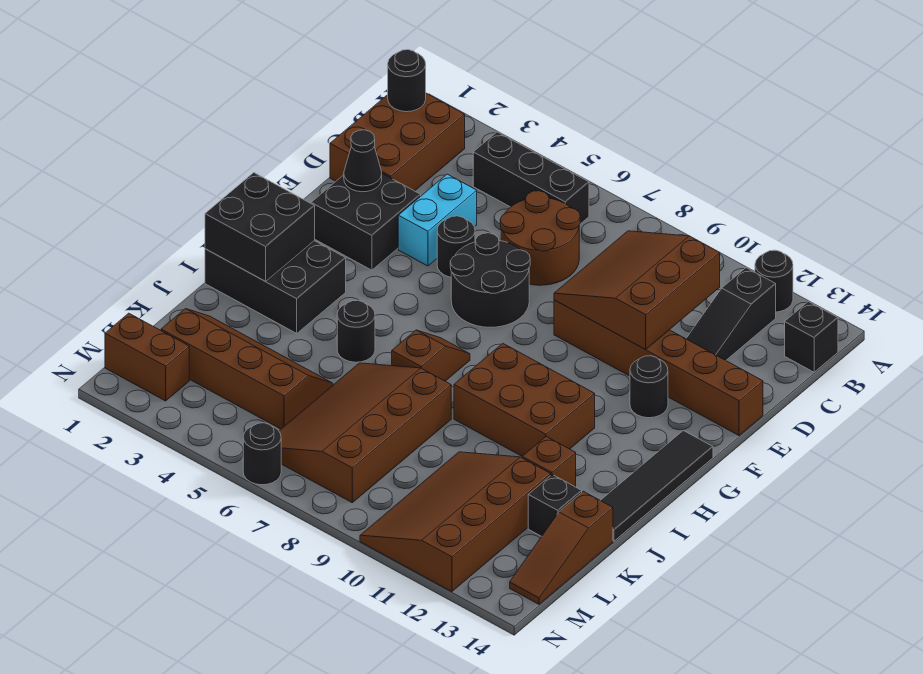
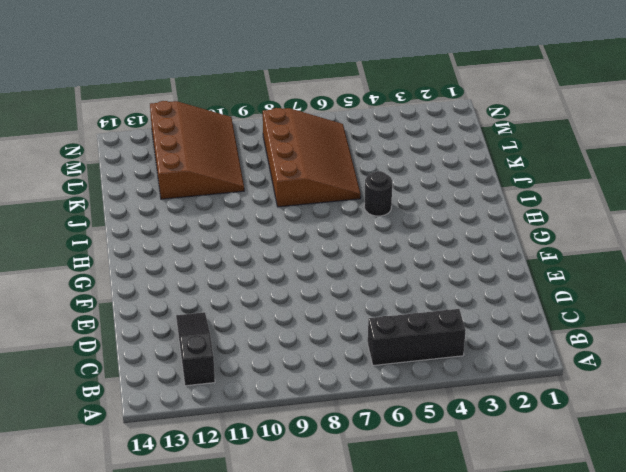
none -> black 1x1 round brick [755,250,793,312]
none -> brown 2x3 brick [330,93,465,191]
none -> black 1x1 brick [785,302,838,372]

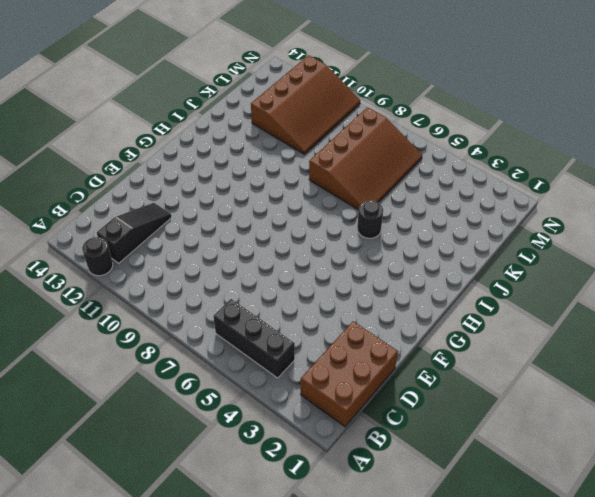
none -> black 1x1 brick [785,302,838,372]
none -> brown 2x2 round brick [500,191,580,285]
none -> cyan 1x2 brick [398,174,477,266]

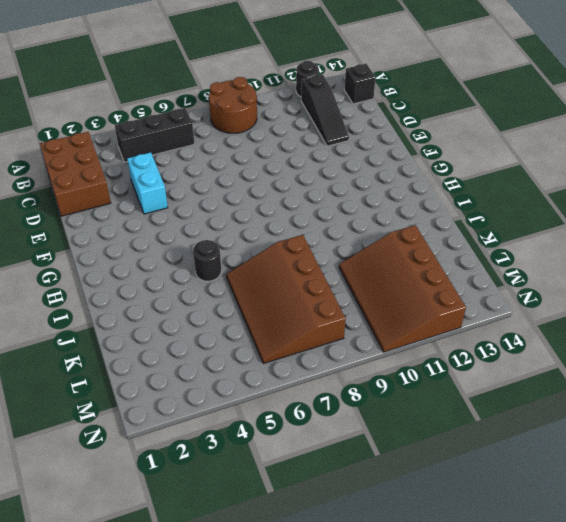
brown 2x2 round brick [209,77,257,133] -> brown 2x2 round brick moved to [500,191,580,285]
none -> black 2x2 brick [311,174,421,270]
none -> black 1x1 round brick [437,216,475,277]
none -> black 2x2 round brick [450,233,530,327]

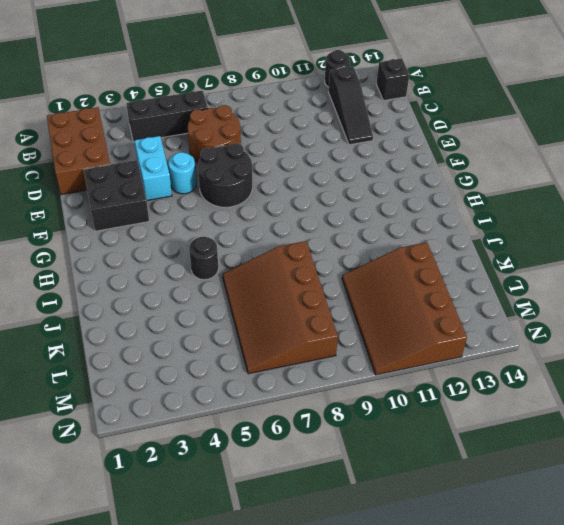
cyan 1x1 round brick [168,152,196,194] -> black 1x1 round brick [437,216,475,277]
none -> brown 1x6 brick [554,300,763,435]
none -> black 1x1 round brick [630,356,668,418]
none -> black 1x4 tile [600,431,713,541]

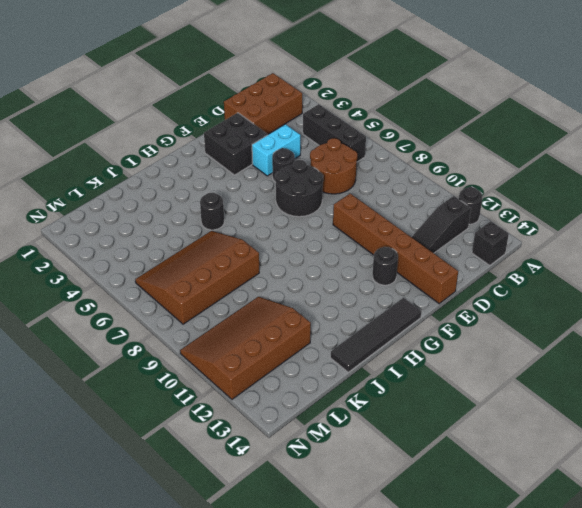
none -> black 2x3 brick [205,241,346,333]
none -> brown 1x2 slope [392,330,470,381]
none -> brown 2x3 brick [454,343,595,456]

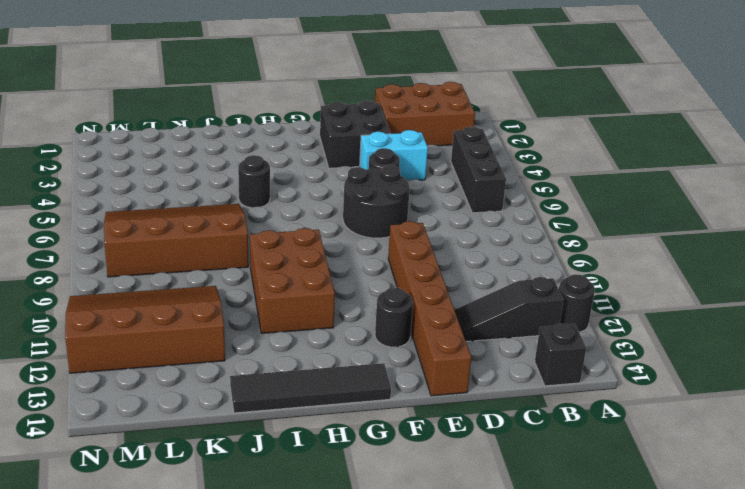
none -> brown 2x2 round brick [500,191,580,285]
none -> black 2x3 brick [205,241,346,333]
none -> brown 1x2 slope [392,330,470,381]

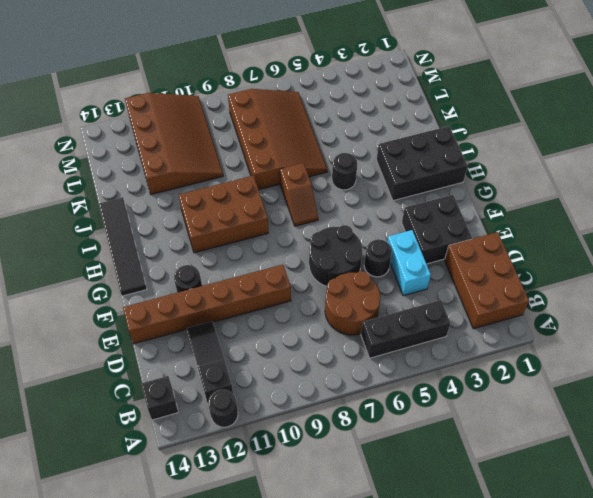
none -> brown 1x1 brick [522,437,576,487]
none -> brown 2x4 slope [161,309,333,429]
none -> black 1x1 brick [528,475,582,536]

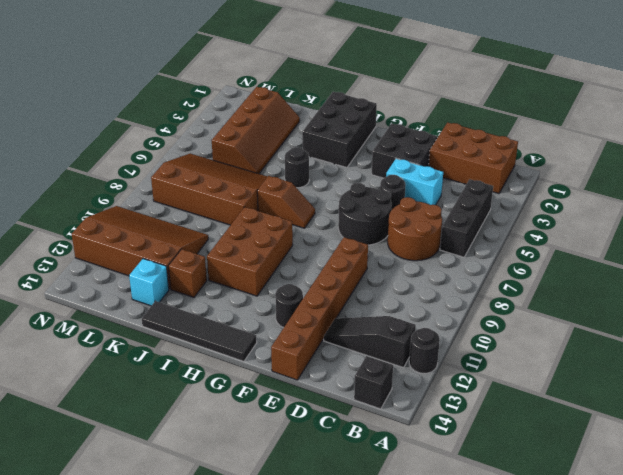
cyan 1x1 brick [129,259,169,306] -> black 1x1 brick [528,475,582,536]
none -> brown 1x3 slope [510,491,613,604]
none -> brown 1x2 brick [105,313,189,401]
none -> black 1x1 round brick [243,423,281,485]

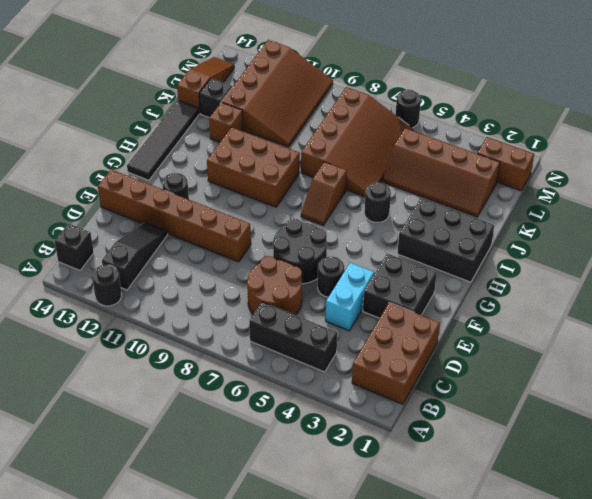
none -> black 1x1 round brick [388,50,426,112]
none -> brown 3x3 slope [554,231,720,350]
none -> black 1x1 cone [344,130,382,192]

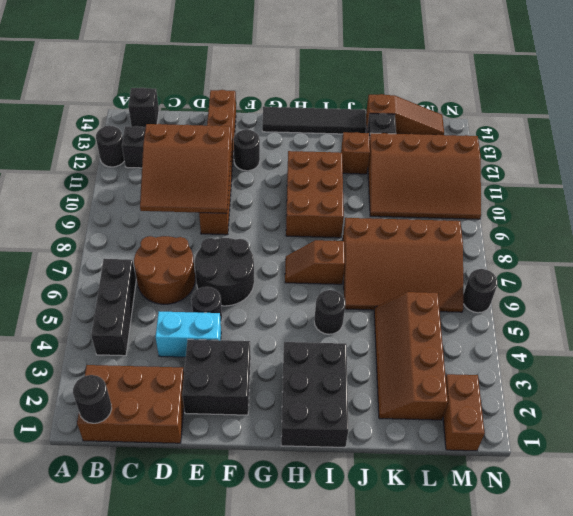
none -> black 1x1 cone [344,130,382,192]
none -> black 2x2 brick [205,173,315,281]

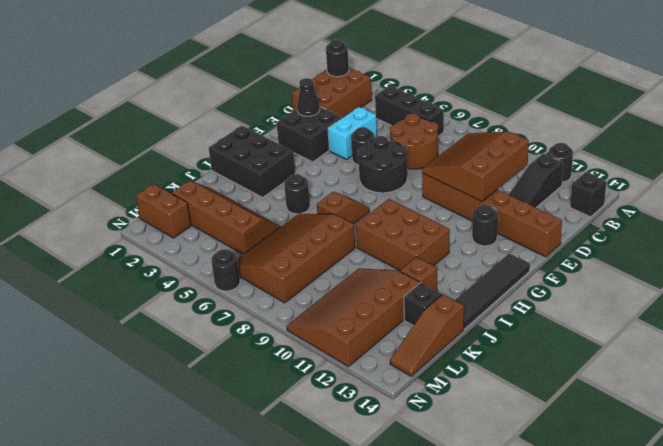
none -> black 2x2 brick [205,173,315,281]

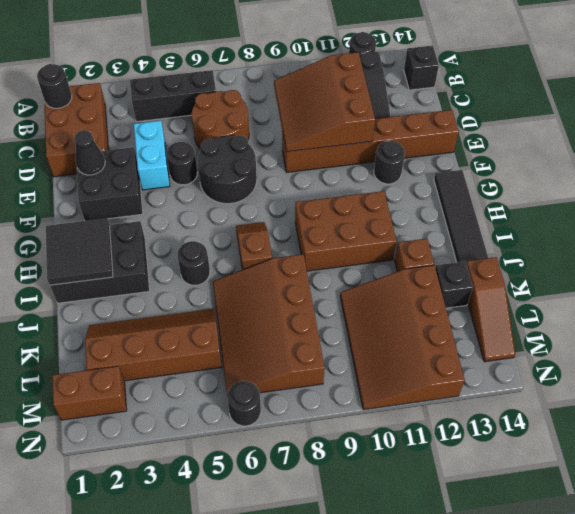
black 2x2 tile [46,218,113,285] -> black 2x2 brick [205,173,315,281]

